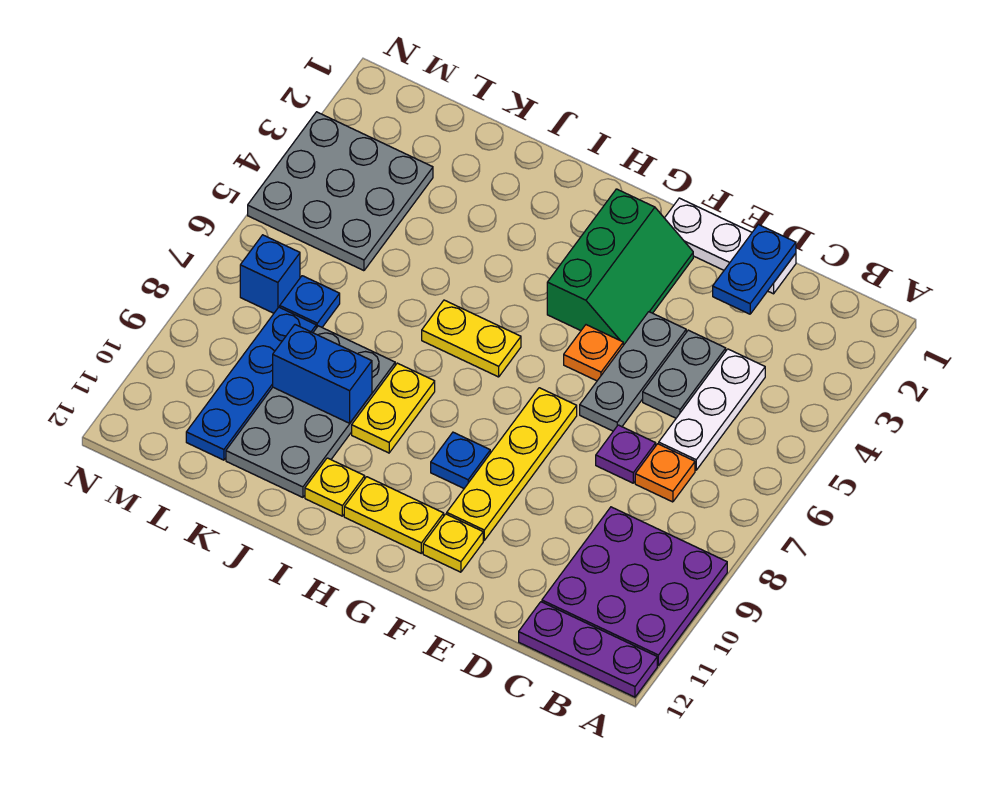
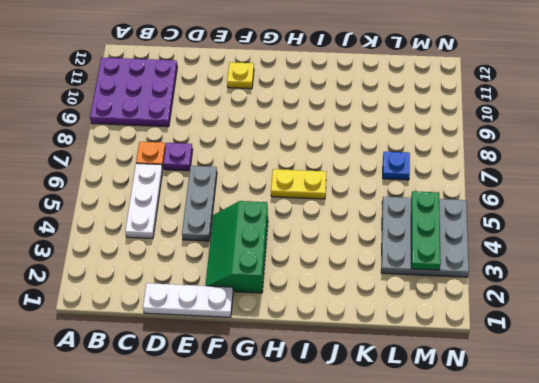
green 1x3 plate [411,191,441,270] -> none
none -> purple 1x3 plate [519,602,657,697]
none -> grey 1x2 plate [643,330,726,418]
none -> orange 1x1 plate [564,325,623,381]

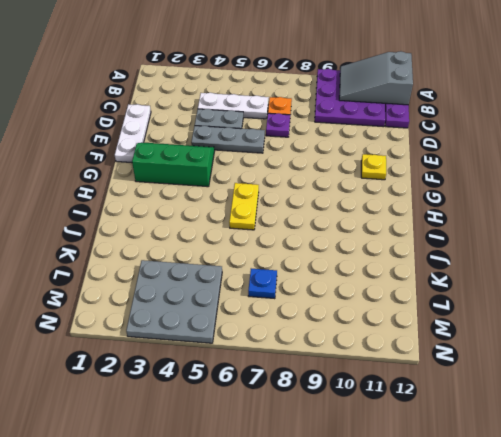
grey 2x3 slope [339,51,413,105] -> none
none -> orange 1x1 plate [564,325,623,381]
none -> yellow 1x4 plate [447,388,577,540]
none -> blue 1x1 plate [431,432,490,488]

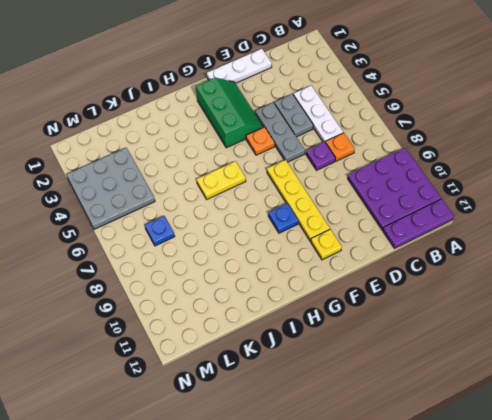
none -> yellow 1x2 plate [344,477,444,553]
none -> yellow 1x2 plate [352,363,435,453]
none -> yellow 1x1 plate [305,458,365,516]

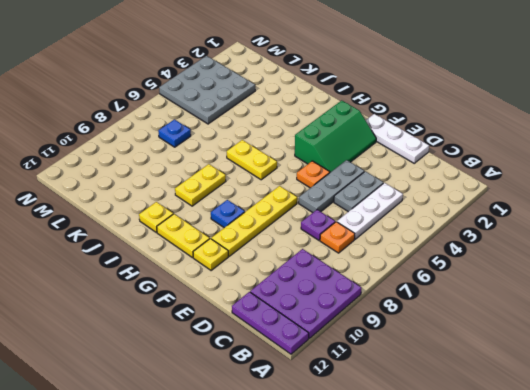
none -> grey 2x4 plate [226,326,395,497]
none -> blue 1x4 plate [186,307,316,460]
none -> blue 1x1 brick [240,235,300,313]

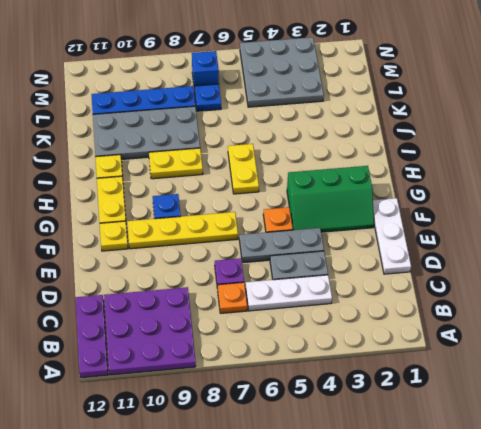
none -> blue 1x2 plate [713,224,796,314]
none -> blue 1x2 brick [273,325,372,423]

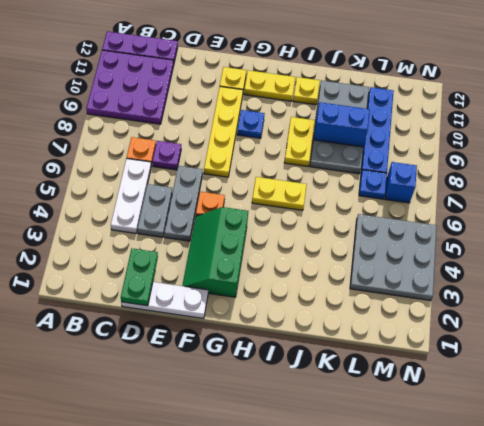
green 1x2 plate [121,249,158,306] -> blue 1x2 plate [713,224,796,314]

